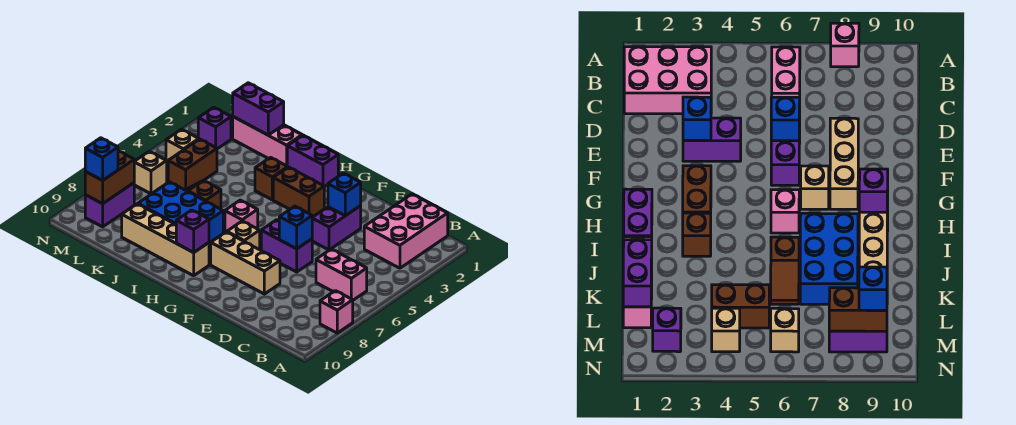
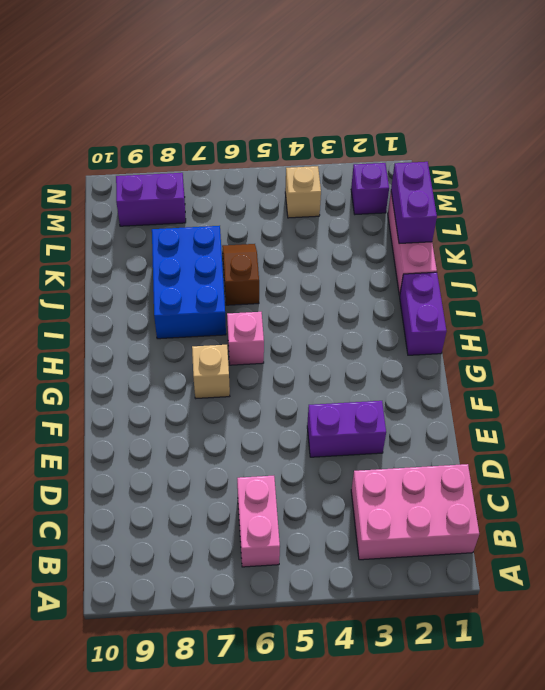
none -> pink 1x1 brick [320,291,353,333]
none -> purple 1x2 brick [261,220,312,272]
none -> tan 1x3 brick [211,232,280,294]

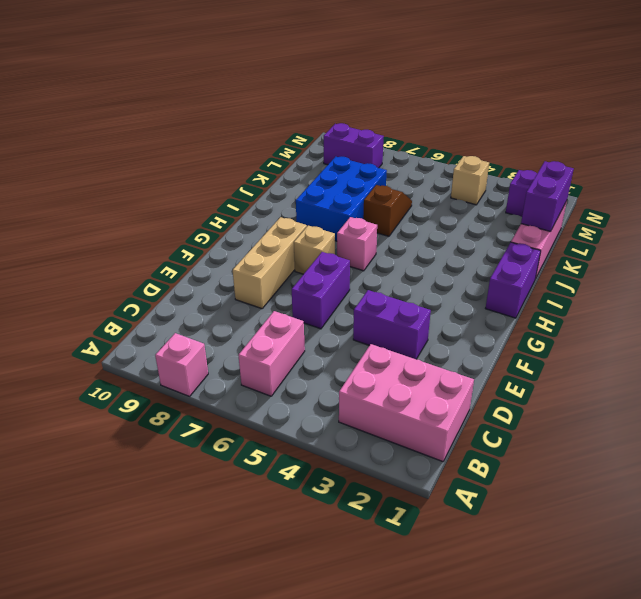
none -> brown 1x2 brick [273,167,324,217]
none -> tan 1x4 brick [122,204,209,276]
none -> brown 1x1 brick [255,157,288,200]

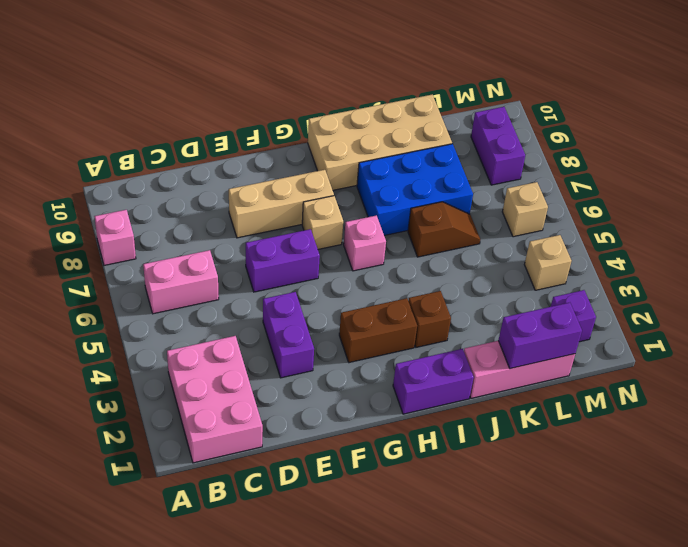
tan 2x4 brick [308,95,452,190] -> tan 1x4 brick [122,204,209,276]
none -> brown 1x2 brick [168,139,217,190]
none -> blue 1x1 brick [328,173,361,216]
none -> blue 1x1 brick [279,206,312,249]

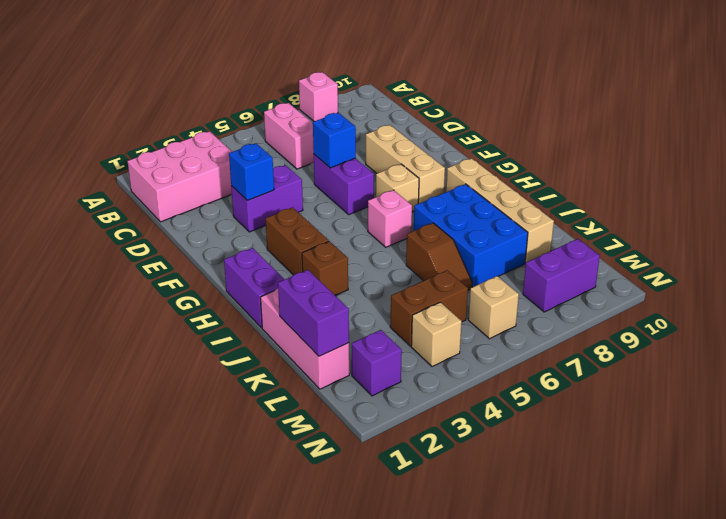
none -> purple 1x1 brick [176,210,209,253]
none -> brown 1x2 brick [85,151,134,204]
none -> blue 1x1 brick [85,138,118,180]

